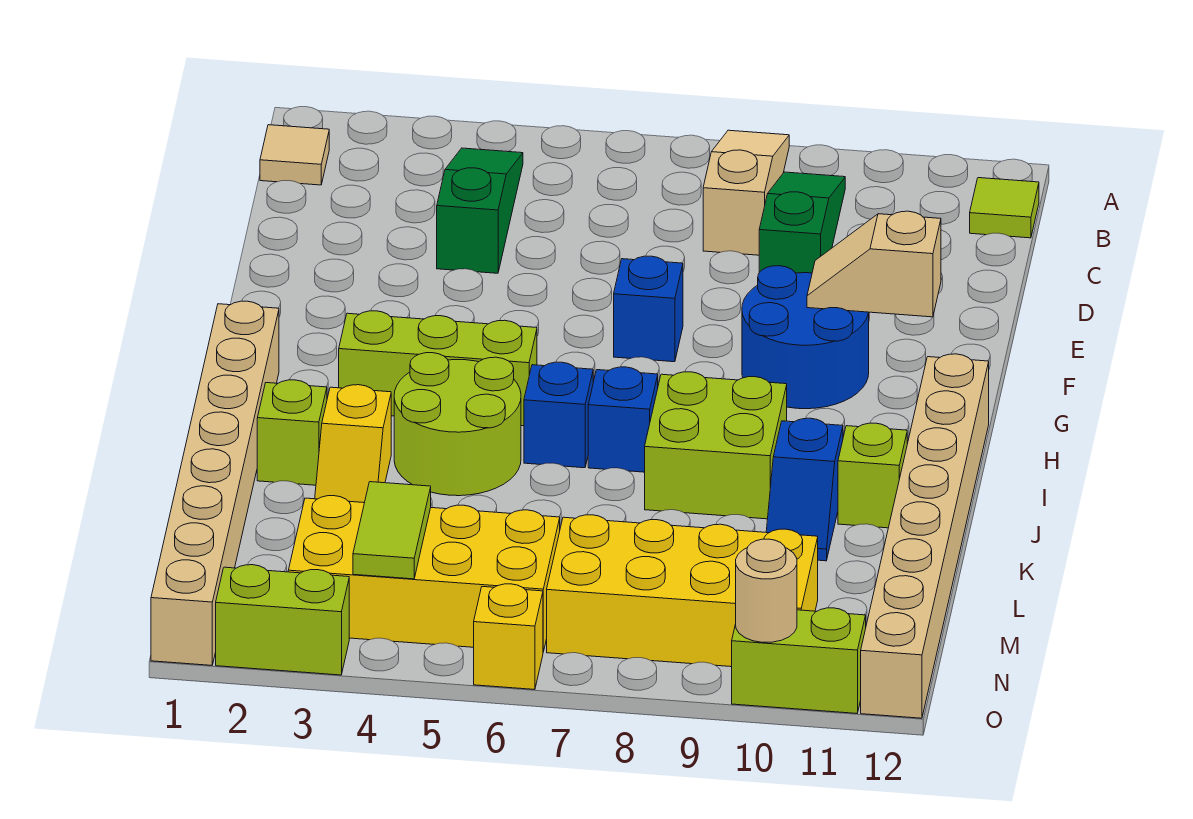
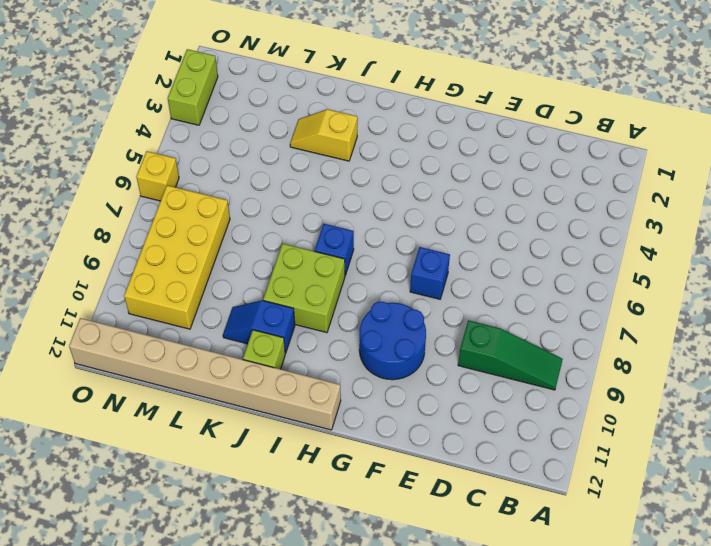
none -> tan 1x3 slope [703,130,789,255]
none -> tan 1x1 tile [260,125,329,185]
none -> green 1x3 slope [437,148,523,273]

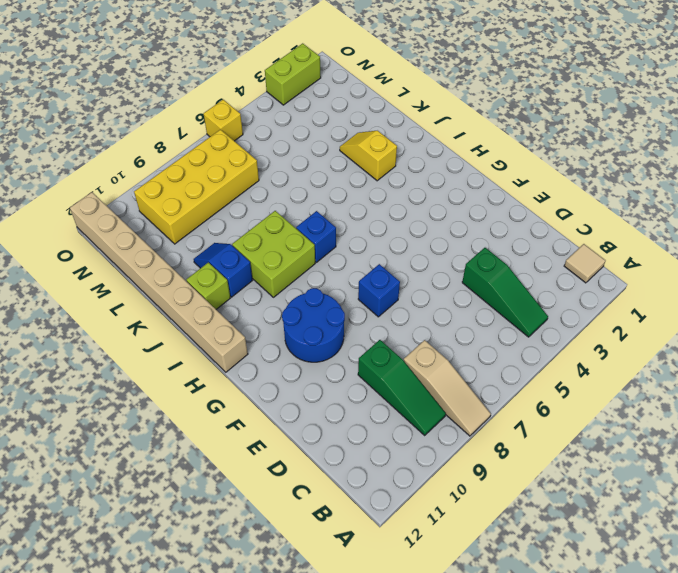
none -> lime 1x1 tile [970,178,1039,238]
none -> tan 1x8 brick [151,301,279,665]
none -> lime 1x3 brick [339,311,537,426]

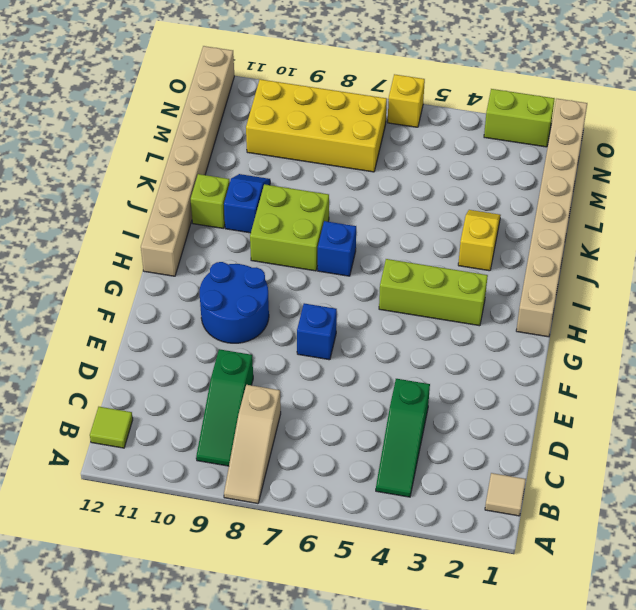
none -> lime 2x2 round brick [394,353,521,496]
none -> blue 1x1 brick [524,362,593,468]
none -> lime 1x1 brick [257,380,327,485]

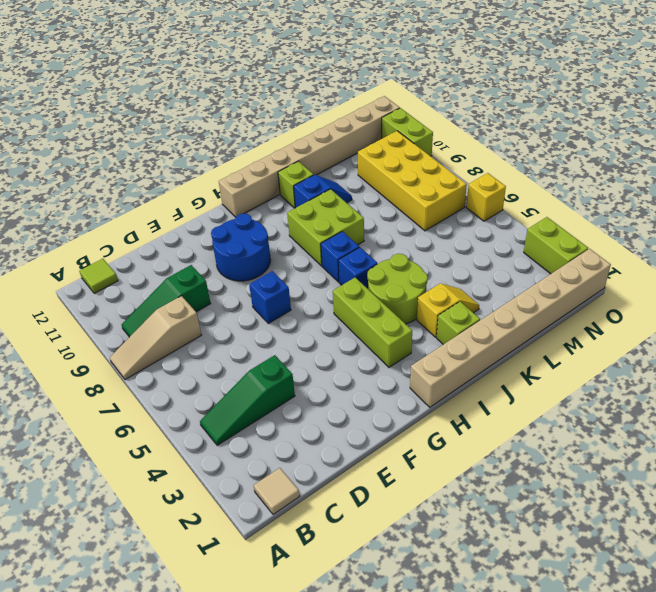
none -> yellow 2x4 brick [288,496,560,652]
none -> tan 1x2 slope [807,211,941,317]
none -> lime 1x2 tile [353,482,431,579]

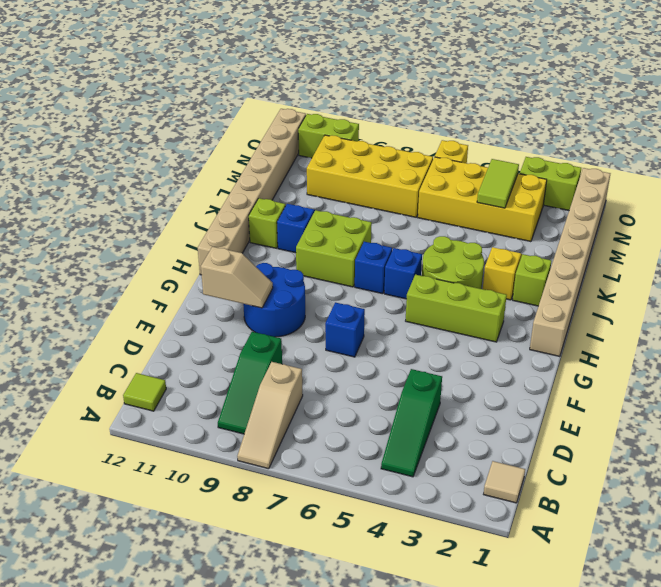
none -> tan 1x1 round brick [736,539,797,642]

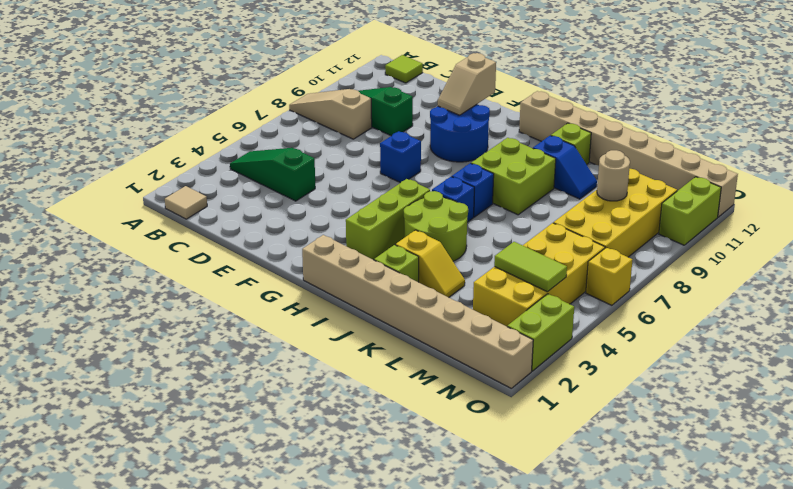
tan 1x1 round brick [597,150,630,201] -> tan 1x1 round brick moved to [736,539,797,642]

